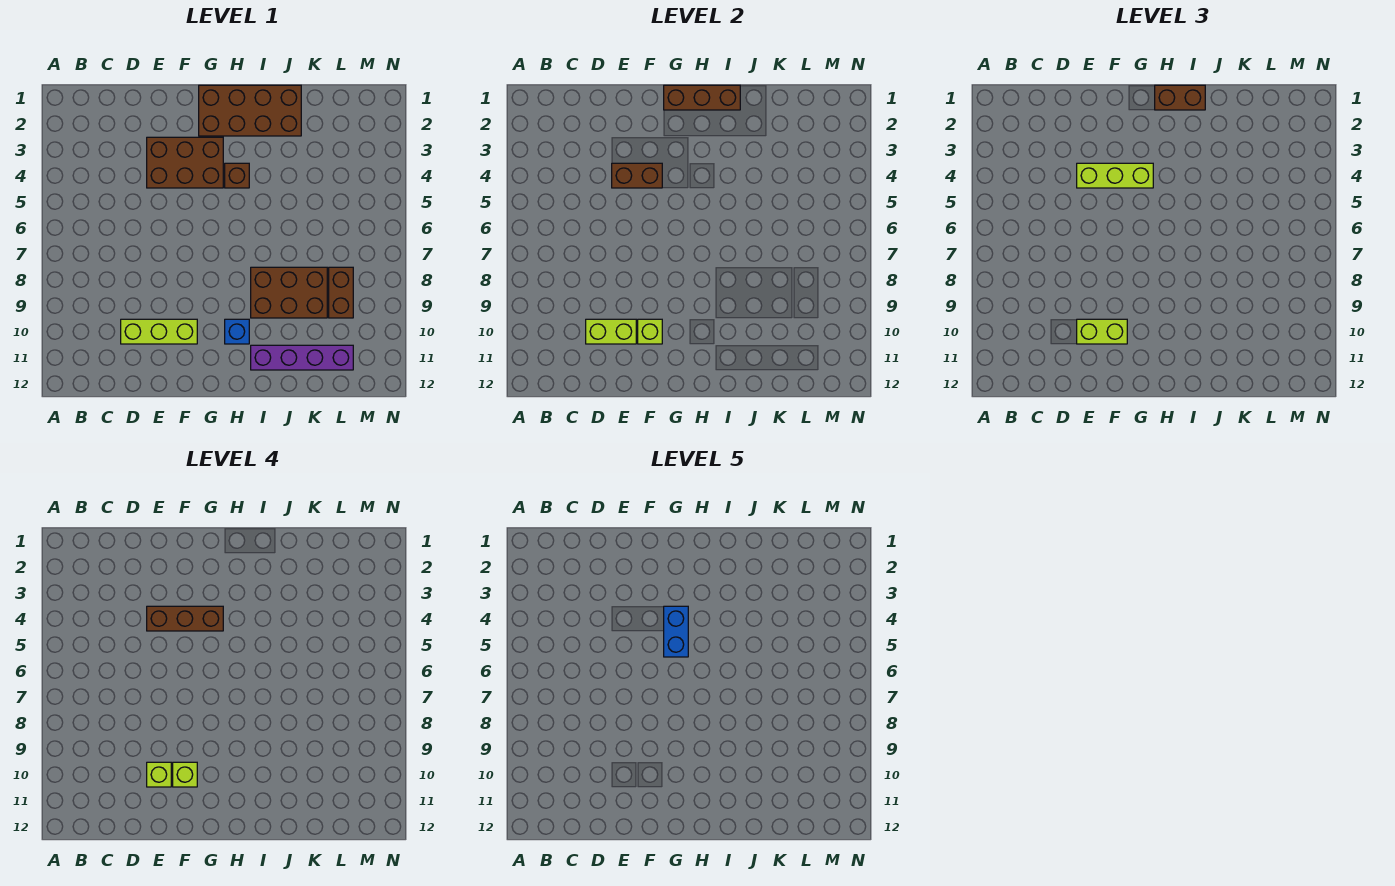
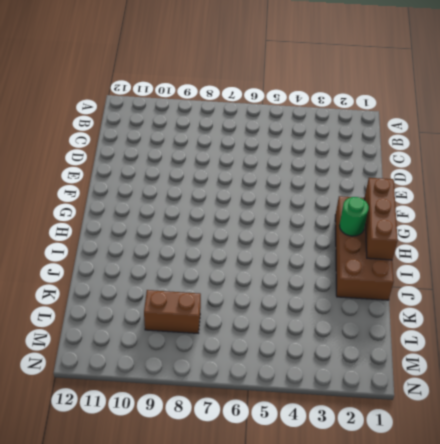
green 1x1 round brick [339,197,369,236] -> none
none -> lime 1x3 brick [121,319,197,344]
none -> brown 2x3 brick [147,137,223,188]
none -> brown 1x1 brick [225,163,249,188]

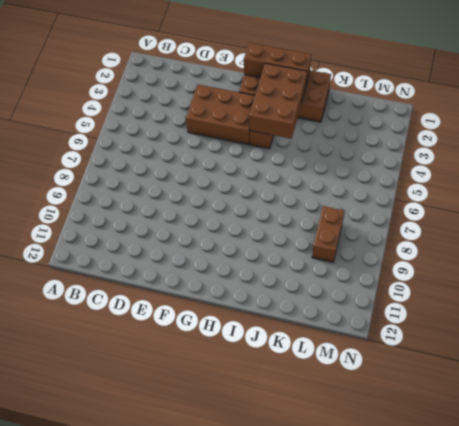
brown 2x3 brick [249,63,307,139] -> brown 2x3 brick turned to [251,267,327,318]
none -> lime 1x3 brick [121,319,197,344]
none -> blue 1x1 brick [225,319,249,344]
none -> purple 1x4 brick [251,345,353,370]

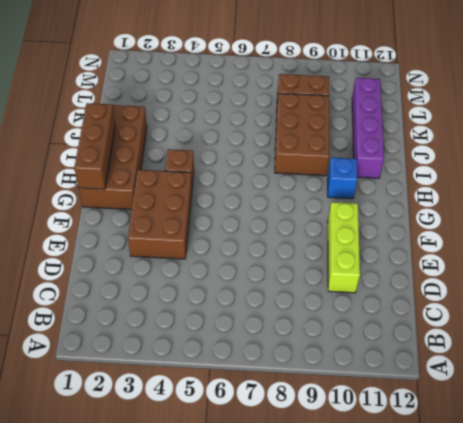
none -> lime 1x2 brick [586,319,636,344]
none -> brown 1x2 brick [612,163,662,188]
none -> lime 1x1 brick [638,319,662,344]

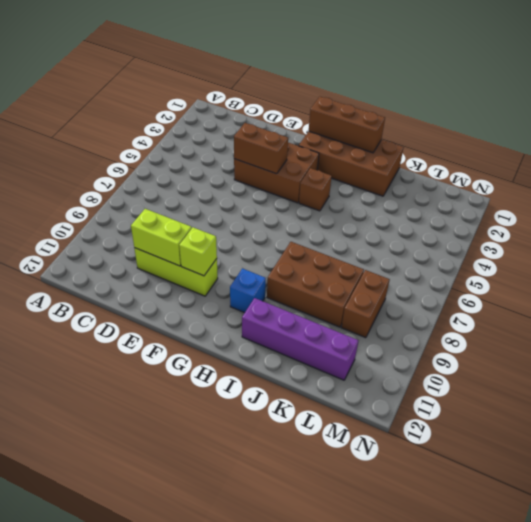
none -> lime 1x3 brick [1077,163,1153,188]
none -> lime 1x2 brick [1077,319,1127,344]
none -> brown 1x2 brick [1155,85,1205,110]

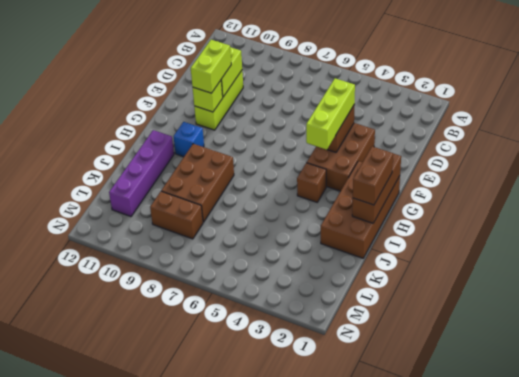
none -> brown 1x3 brick [147,606,223,631]
none -> lime 1x1 brick [147,762,171,787]
none -> lime 1x1 brick [173,762,197,787]

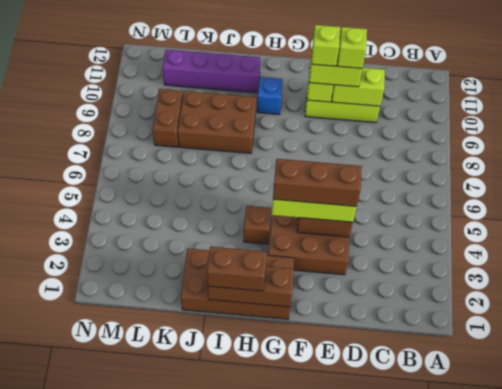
none -> blue 1x2 brick [664,606,688,657]

